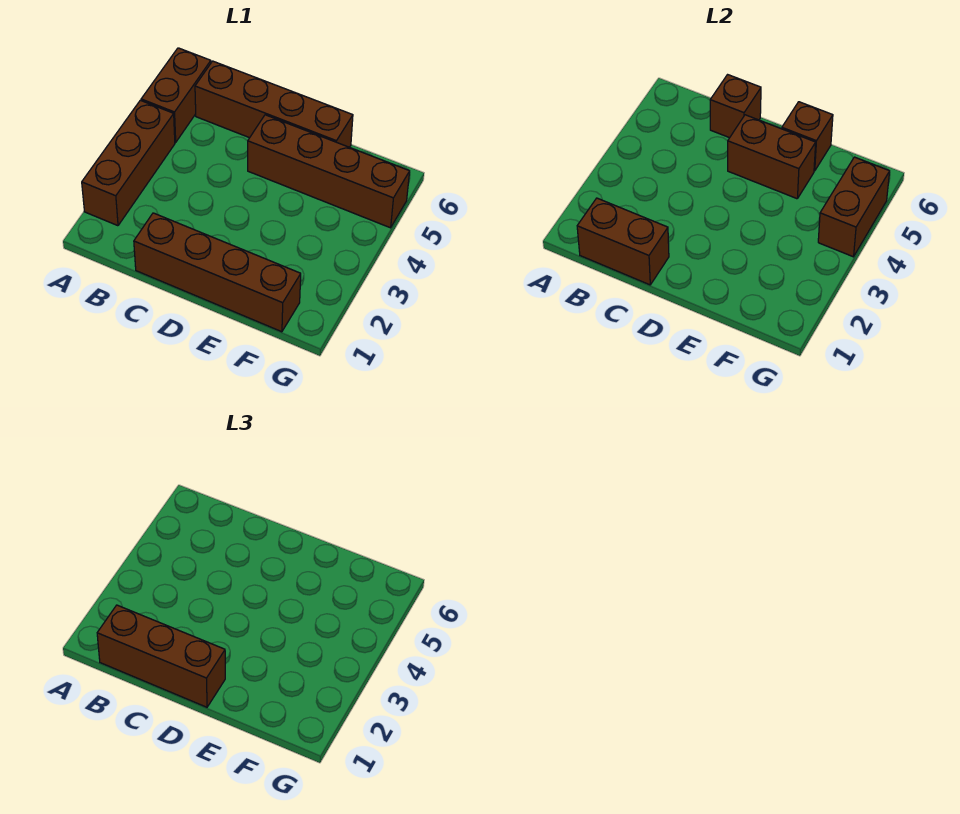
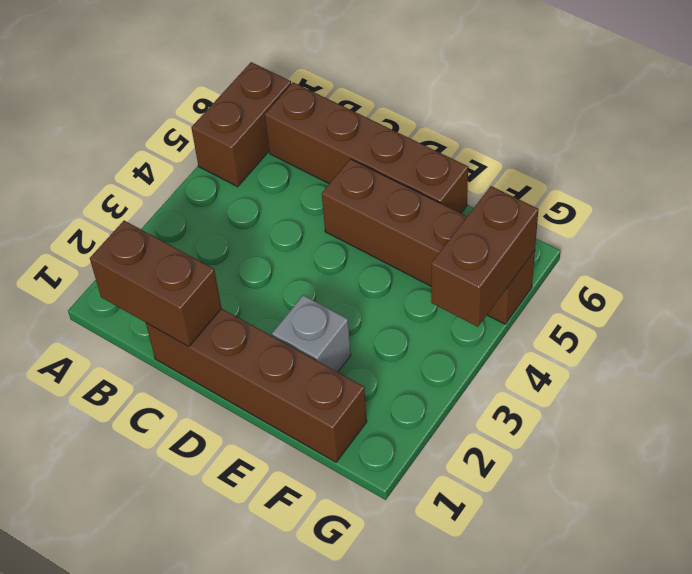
grey 1x1 brick [272,295,351,372] -> none
none -> brown 1x3 brick [82,100,175,226]
none -> brown 1x1 brick [710,75,761,138]

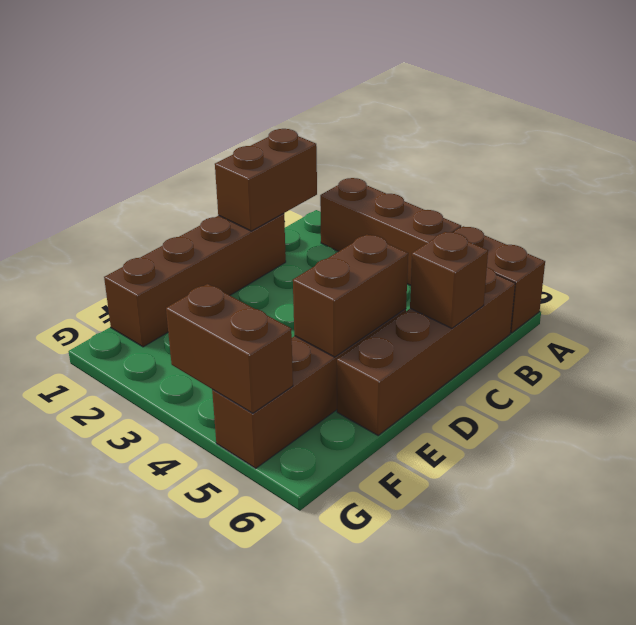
none -> brown 1x1 brick [782,102,833,171]
none -> brown 1x3 brick [97,605,225,707]

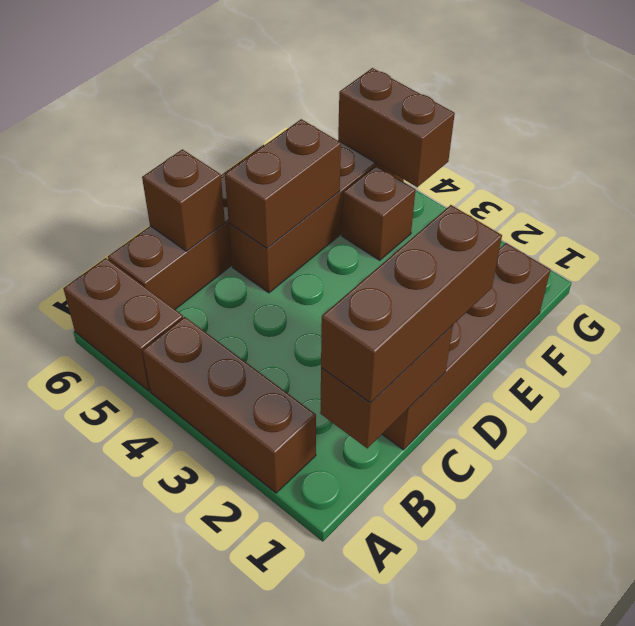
brown 1x1 brick [342,166,415,260] -> brown 1x1 brick moved to [782,102,833,171]

